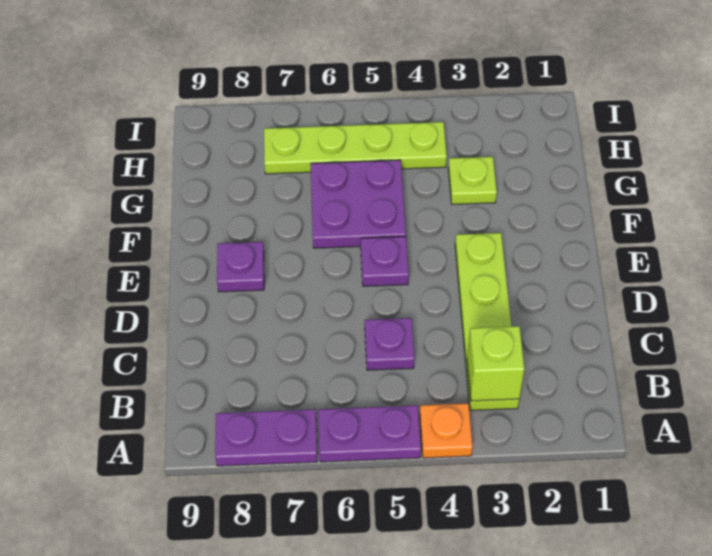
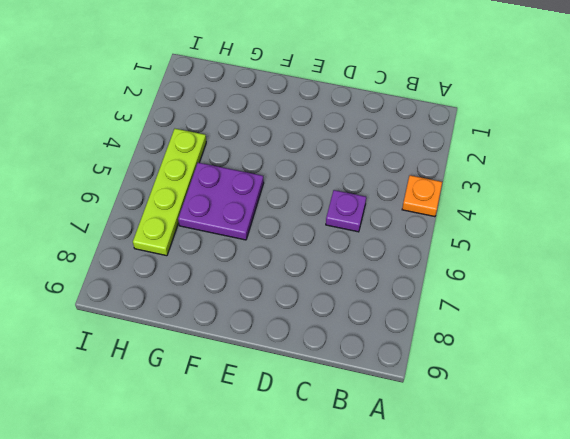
none -> purple 1x2 plate [318,405,421,462]
none -> purple 1x2 plate [215,409,317,466]

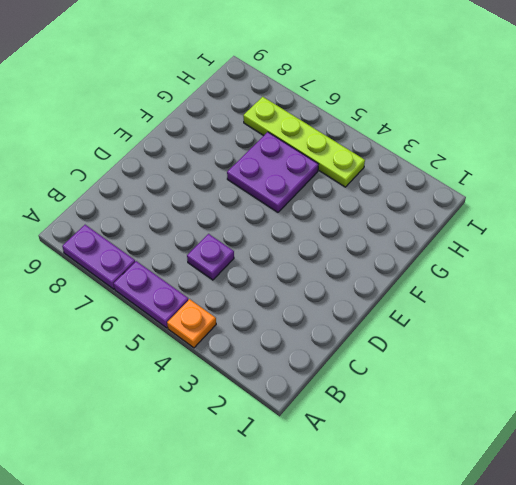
none -> lime 1x4 plate [455,233,519,410]
none -> purple 1x1 plate [361,236,409,286]

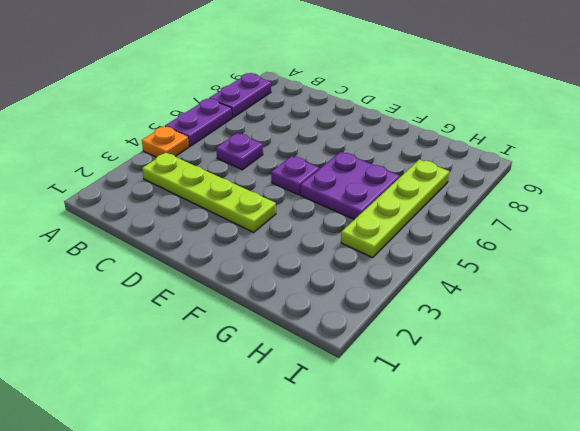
none -> purple 1x1 plate [217,242,264,292]
none -> lime 1x1 plate [448,157,497,204]

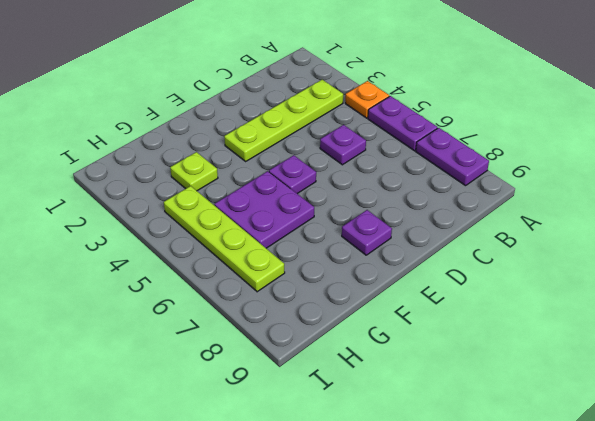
none -> lime 1x1 brick [467,326,524,401]

